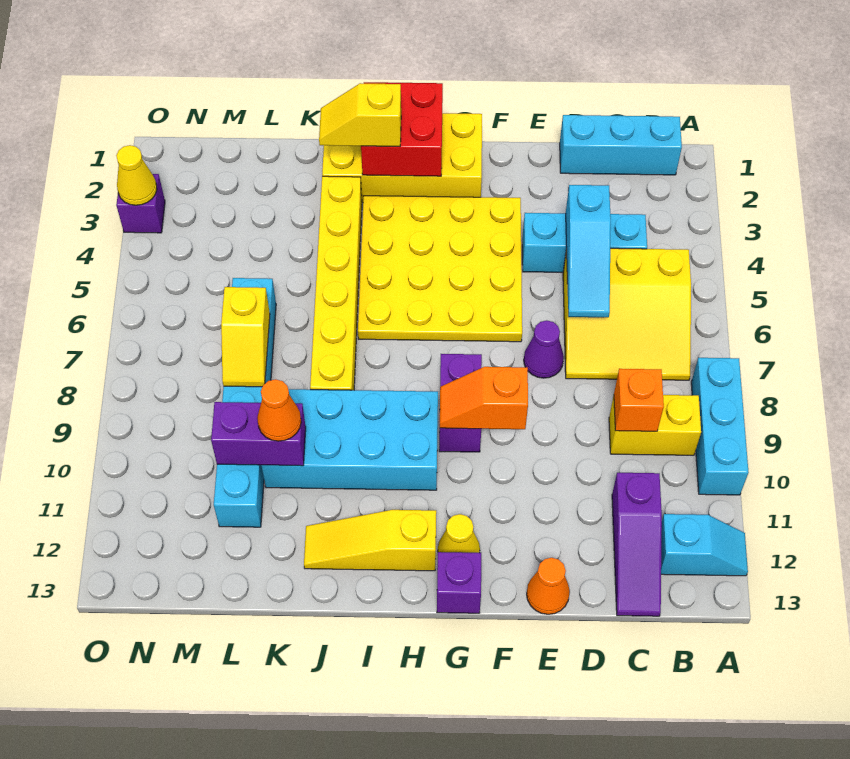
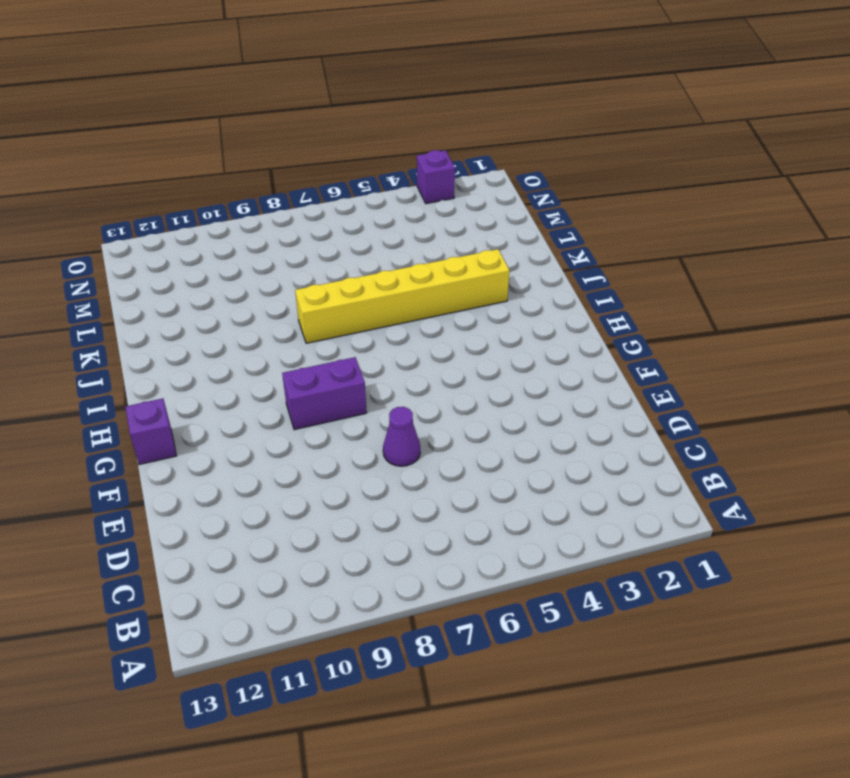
none -> cyan 1x3 brick [691,358,749,495]
none -> cyan 1x2 slope [661,514,748,576]
none -> cyan 1x3 brick [560,115,682,175]

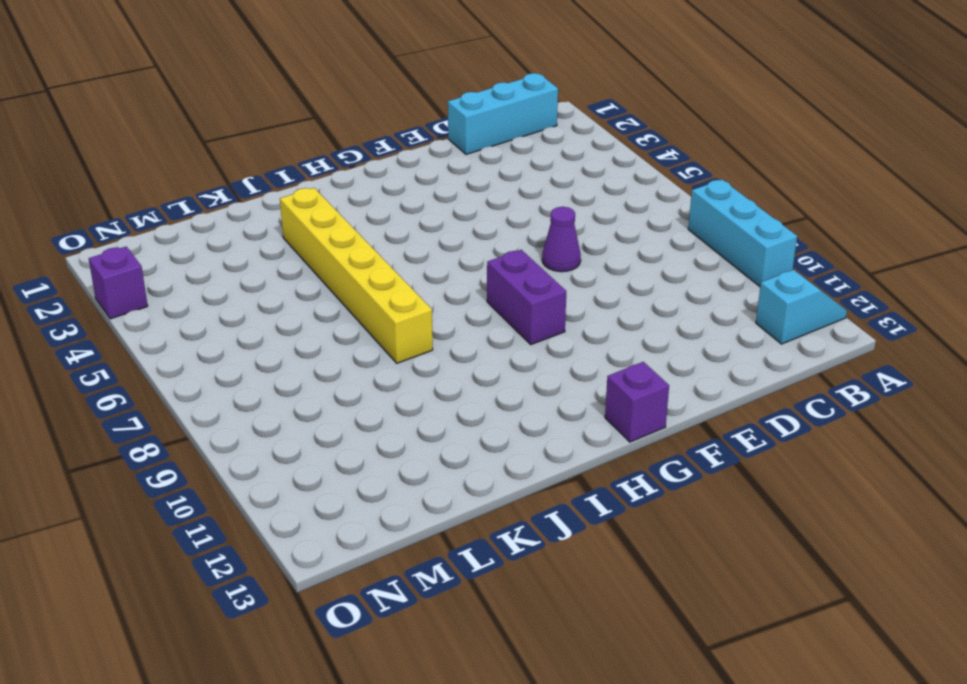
none -> yellow 3x3 slope [563,248,691,380]
none -> yellow 1x2 brick [609,395,701,455]
none -> cyan 1x3 brick [522,213,647,272]

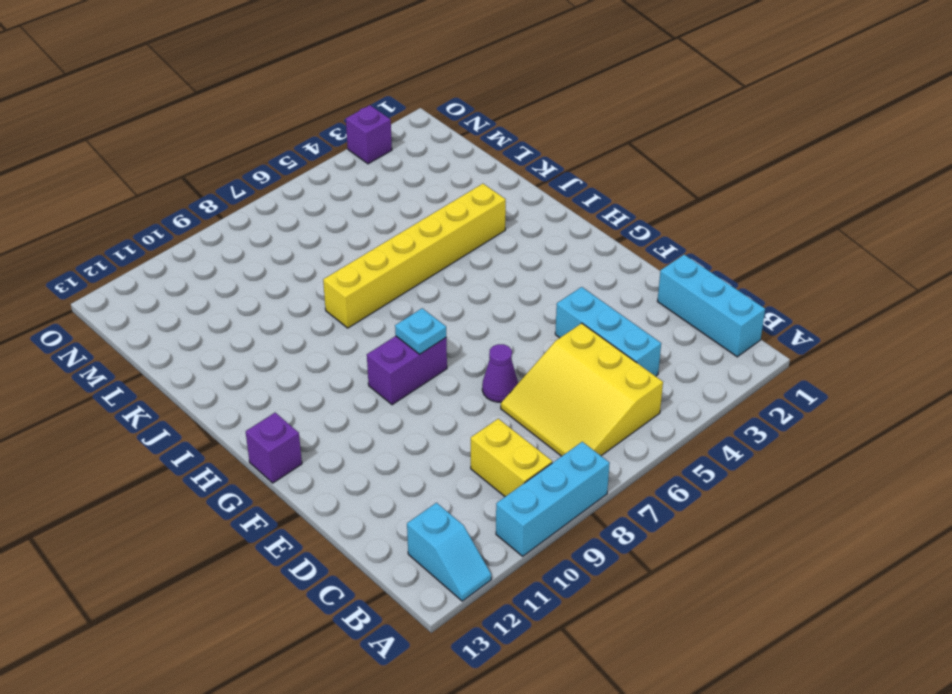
cyan 1x1 plate [395,308,446,354] -> none
none -> purple 1x3 slope [612,473,662,616]
none -> orange 1x1 cone [527,558,570,614]
none -> yellow 4x4 plate [358,196,522,342]

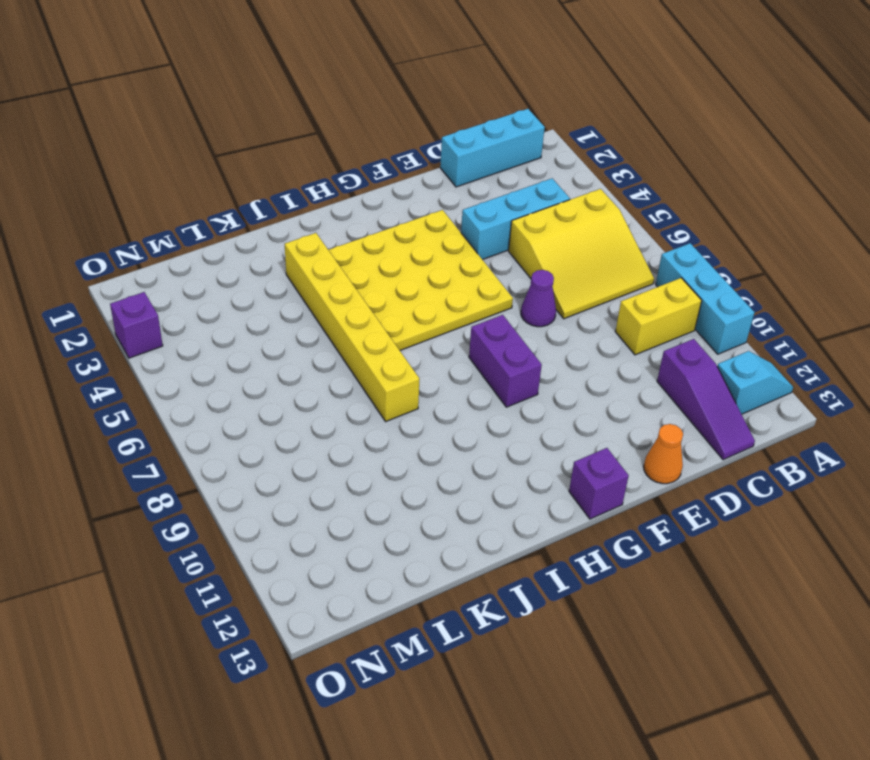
none -> yellow 2x4 brick [322,113,482,203]
none -> yellow 1x1 cone [438,514,480,553]
none -> cyan 2x4 brick [261,389,438,490]

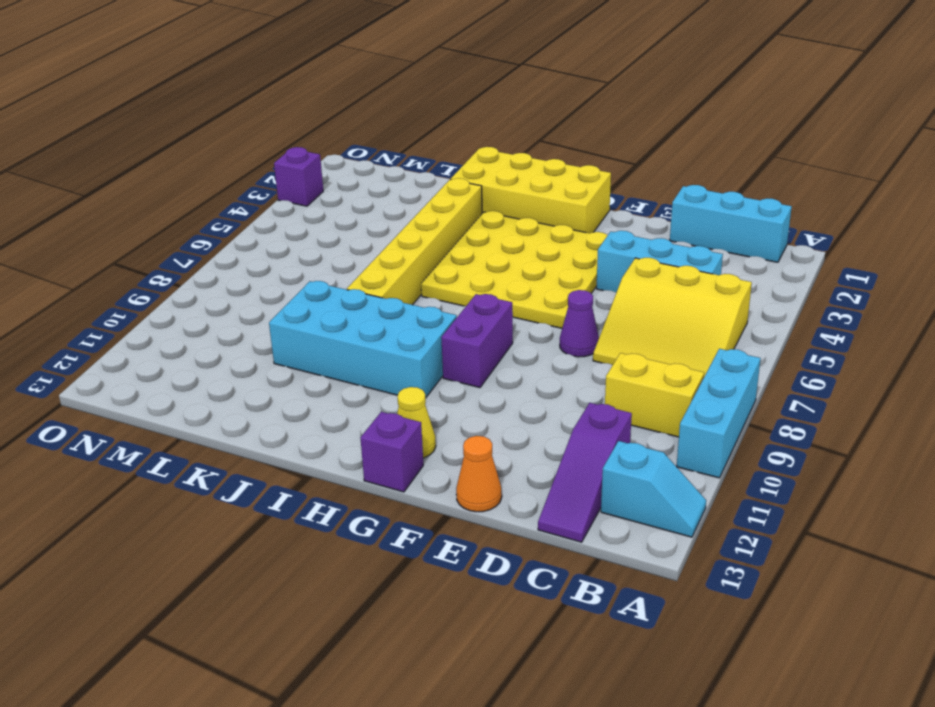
none -> yellow 1x3 slope [304,510,436,571]
none -> cyan 1x6 brick [214,278,276,527]
none -> orange 1x1 brick [614,369,664,431]

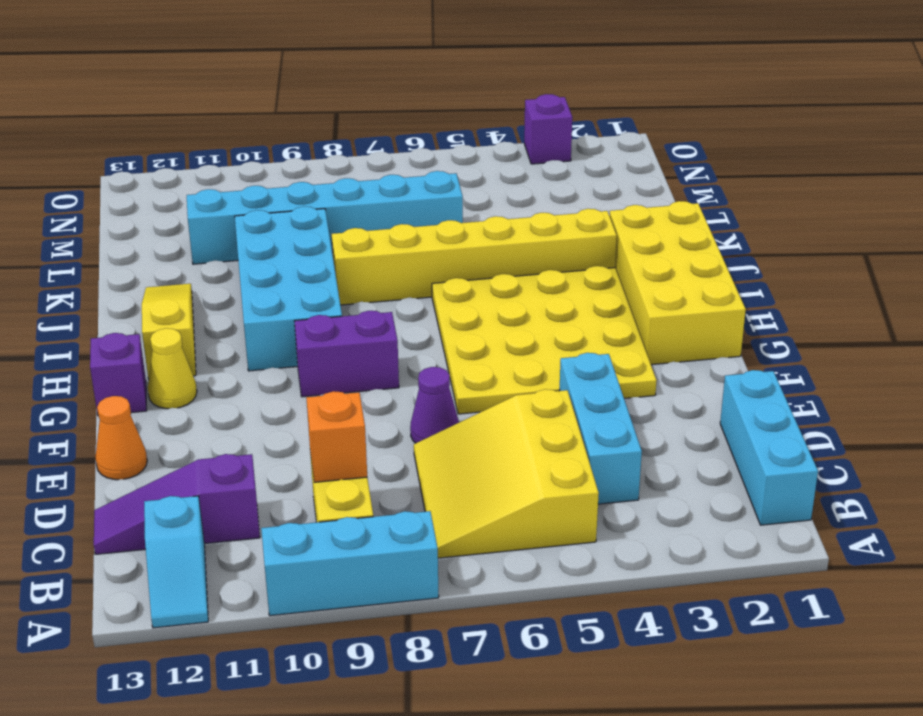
none -> cyan 1x3 slope [566,185,611,317]
none -> orange 1x2 slope [440,367,528,429]
none -> red 2x2 brick [361,82,443,176]

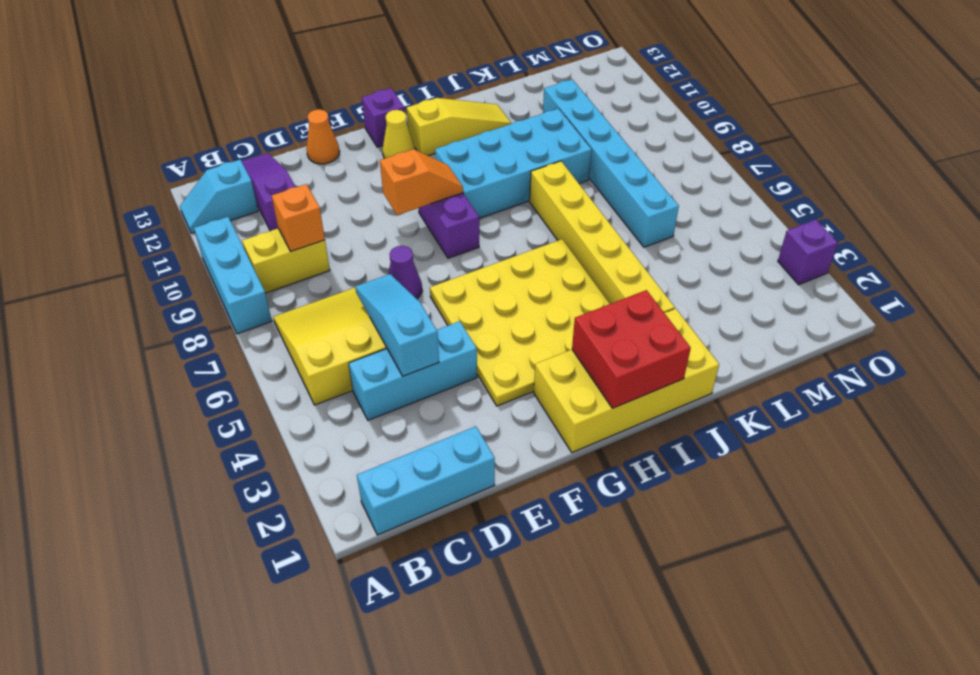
none -> purple 1x2 brick [211,402,306,466]
none -> yellow 1x2 slope [221,287,270,387]
none -> yellow 1x1 cone [116,145,157,205]

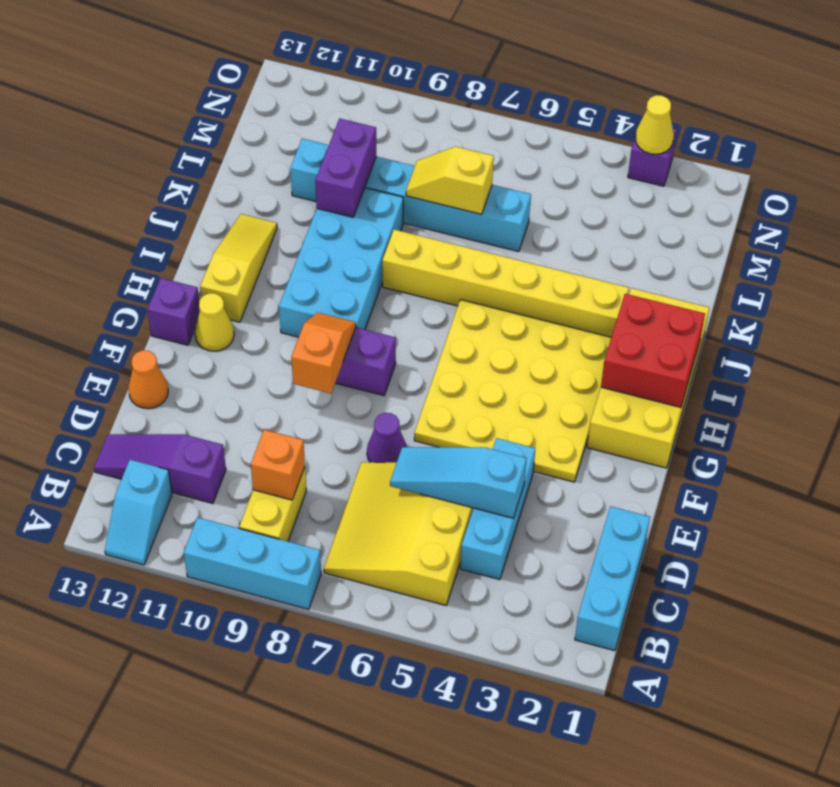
none -> yellow 1x2 slope [319,83,401,146]
none -> orange 1x1 cone [257,379,301,441]

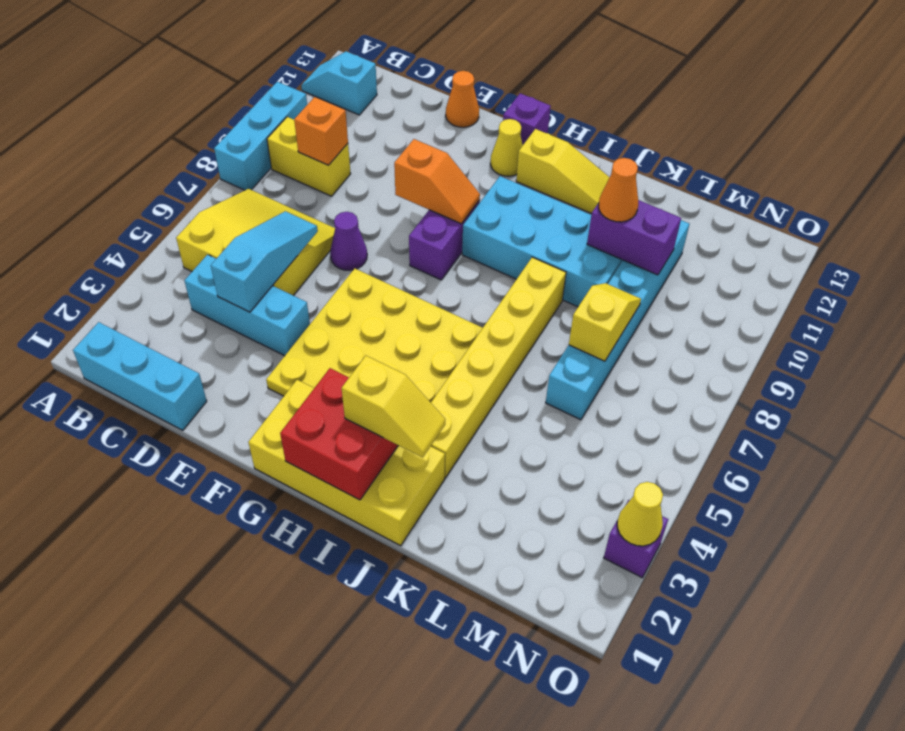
none -> purple 1x3 slope [612,473,662,616]

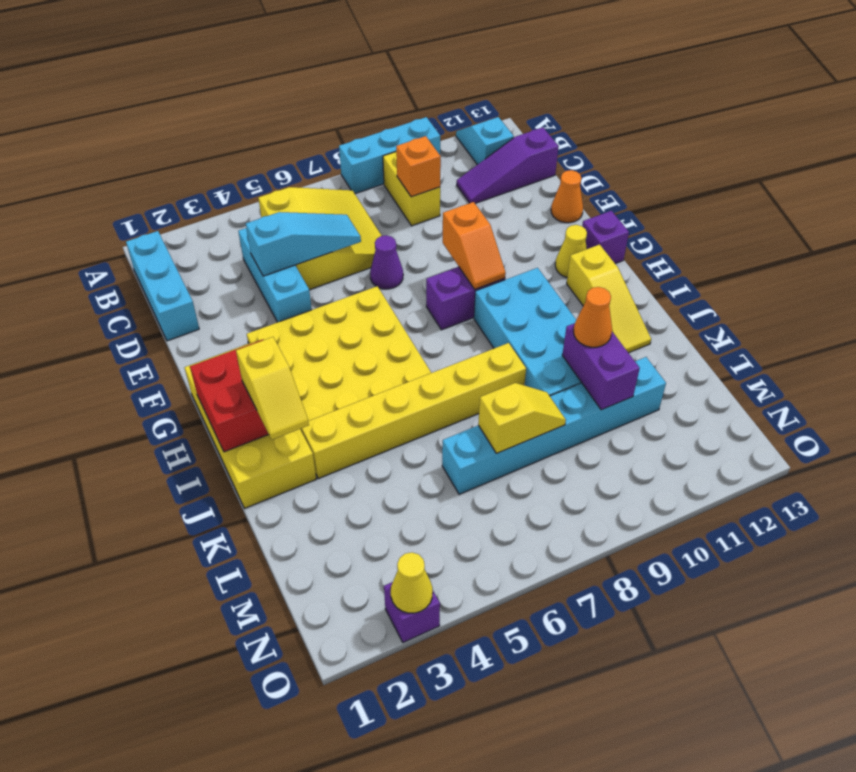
purple 1x3 slope [457,127,559,203] -> purple 1x3 slope turned to [612,473,662,616]

